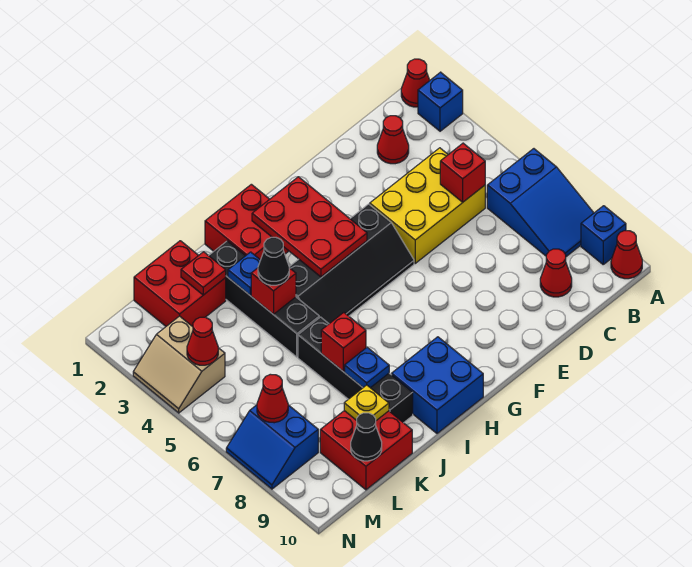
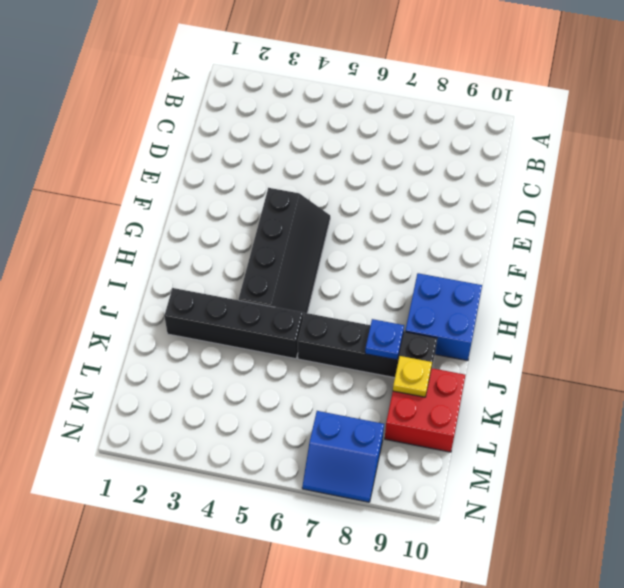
none -> red 1x1 cone [401,59,430,107]
none -> blue 1x1 brick [418,72,463,131]
none -> blue 2x3 slope [487,149,594,257]

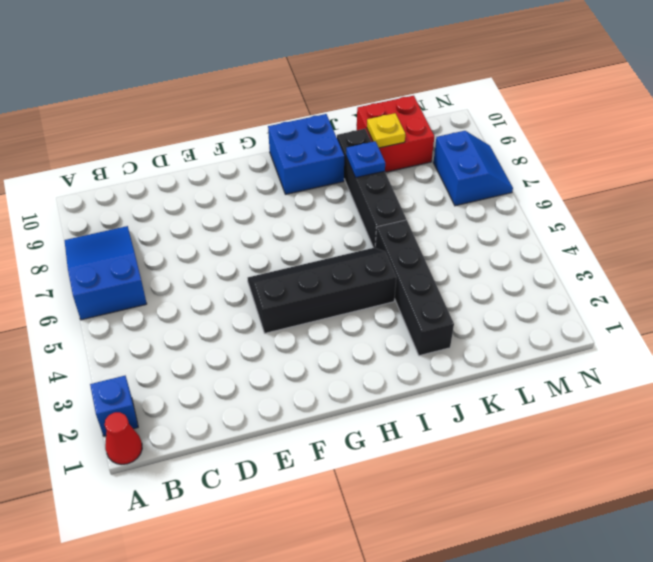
none -> blue 1x1 brick [581,206,626,264]
none -> red 1x1 cone [611,231,642,279]
none -> red 1x1 cone [377,116,409,164]

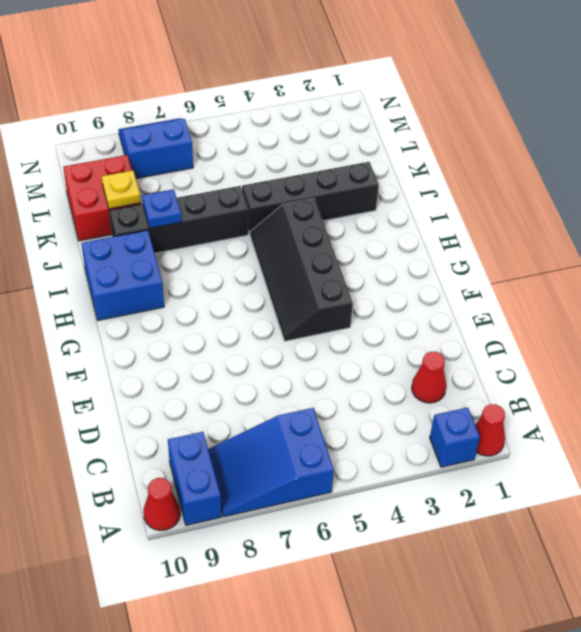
blue 1x2 brick [168,432,221,525] -> blue 1x1 brick [581,206,626,264]
none -> yellow 2x3 brick [370,148,485,263]
none -> red 1x1 cone [540,249,572,297]
none -> red 2x2 brick [205,184,289,260]

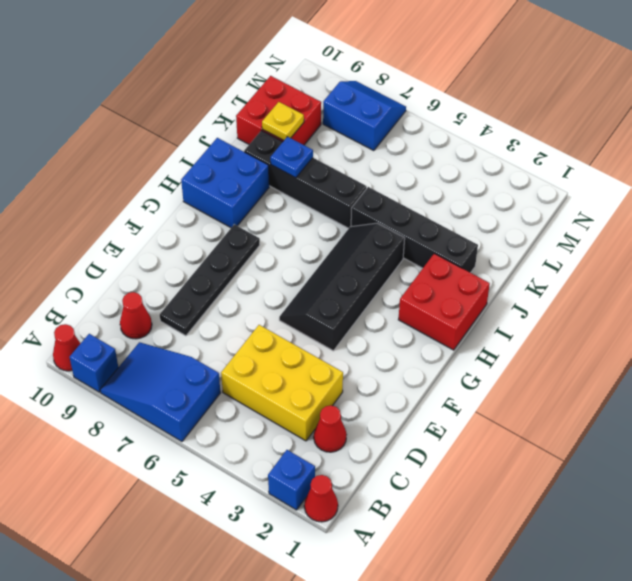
yellow 2x3 brick [221,325,343,441] -> yellow 2x3 brick turned to [370,148,485,263]
black 1x4 plate [160,224,260,336] -> none
none -> red 2x2 brick [134,241,226,327]
none -> tan 2x2 slope [133,316,225,413]
none -> red 1x1 brick [440,143,485,202]

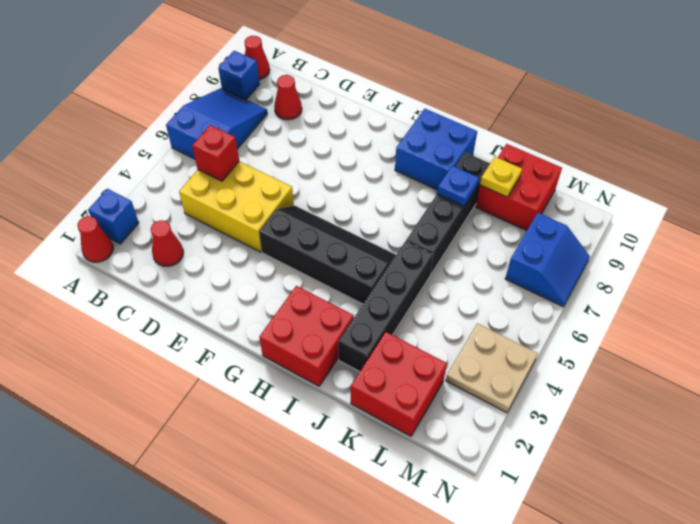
tan 2x2 plate [446,323,538,413] -> tan 2x2 slope [133,316,225,413]
none -> red 2x3 plate [252,177,367,277]
none -> blue 1x1 plate [228,252,260,295]
none -> red 1x1 brick [251,268,296,315]

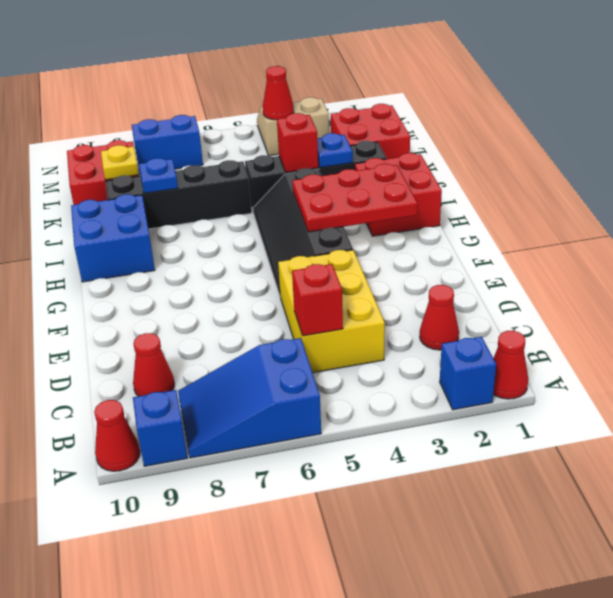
none -> red 1x1 brick [321,313,366,371]
none -> red 1x1 plate [181,252,226,295]
none -> black 1x1 cone [351,413,382,461]

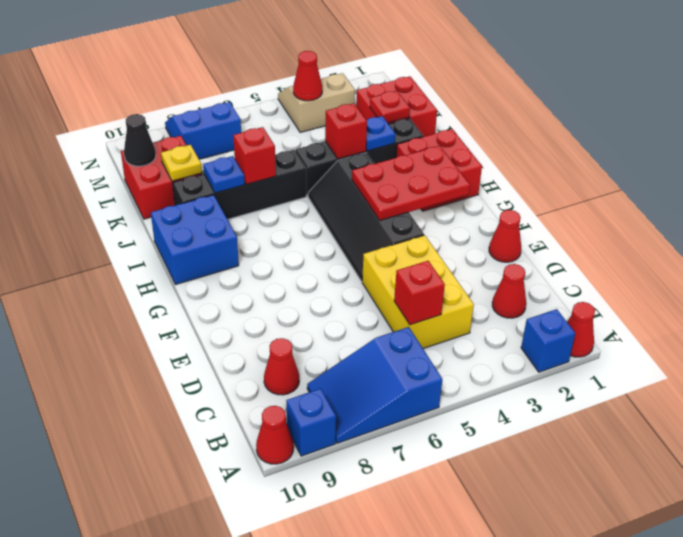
red 1x1 cone [489,210,521,262] -> red 1x1 cone moved to [257,374,288,423]
none -> black 1x1 cone [258,237,289,285]

